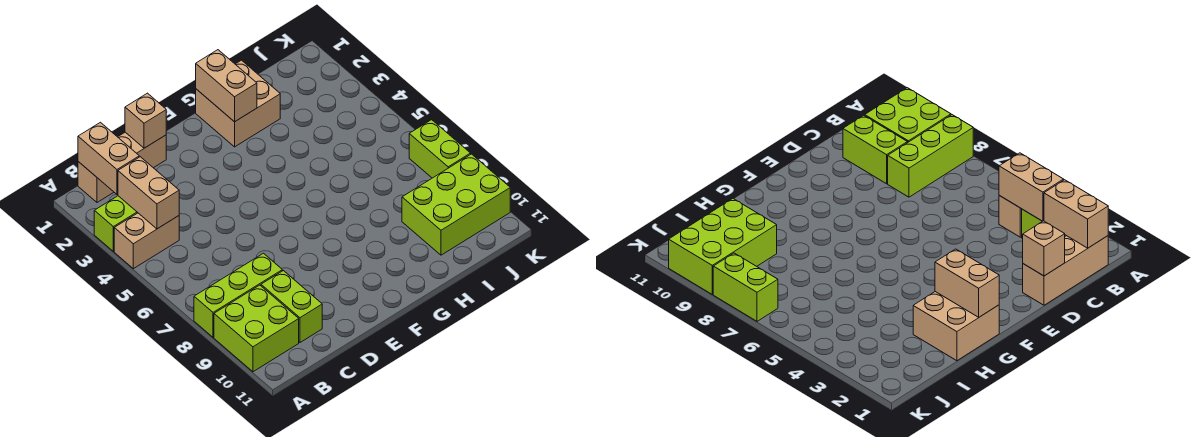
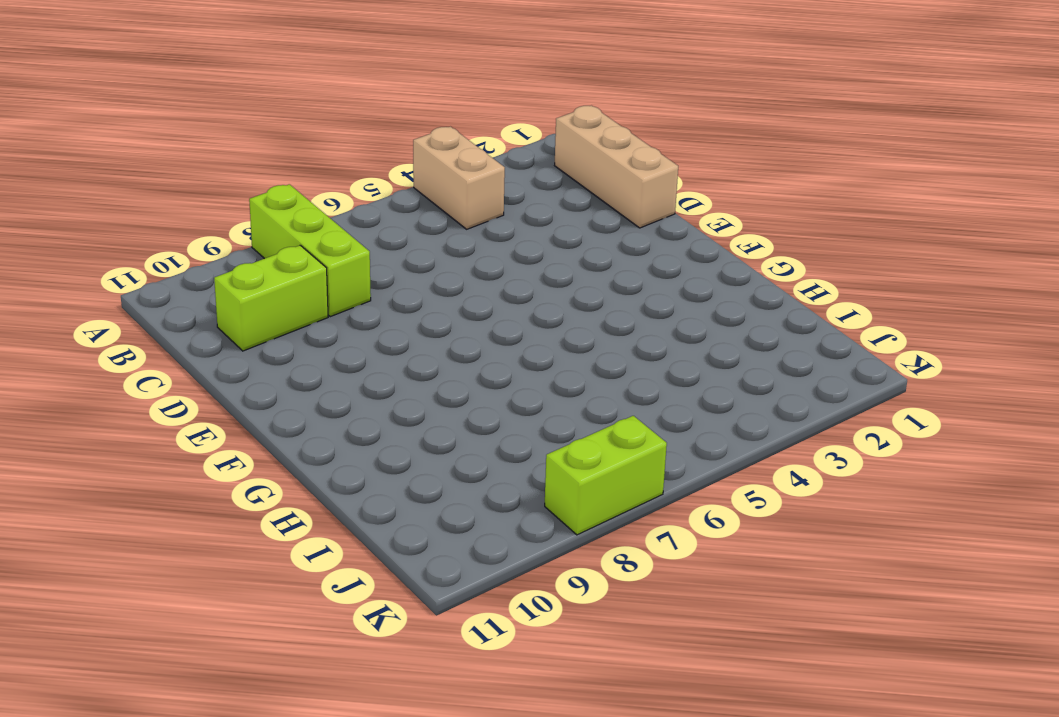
none -> lime 1x2 brick [94,196,138,251]
none -> lime 2x2 brick [214,285,299,372]
none -> tan 2x2 brick [196,60,280,147]

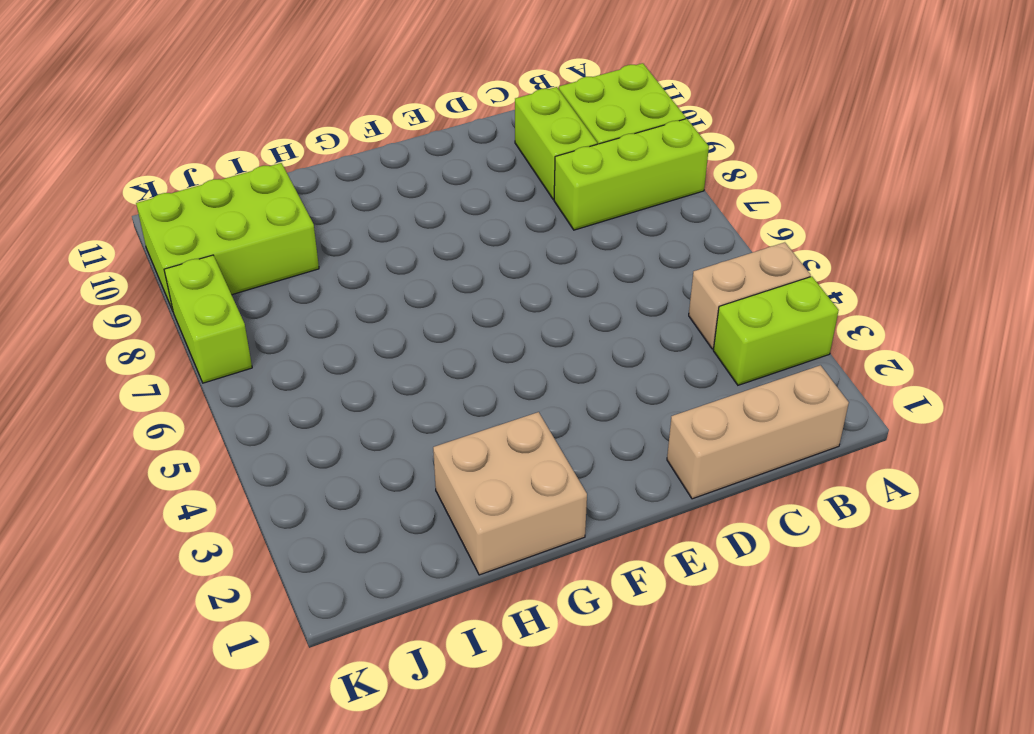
none -> tan 1x2 brick [78,122,139,194]
none -> tan 1x2 brick [118,157,179,229]
none -> tan 1x1 brick [125,93,166,148]

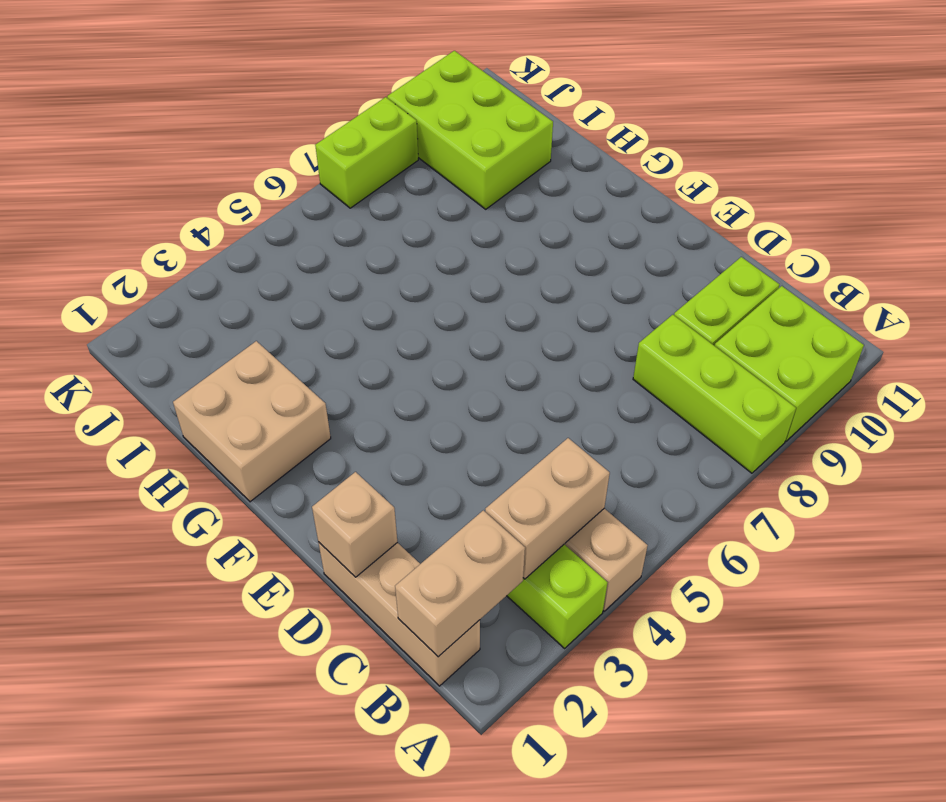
none -> tan 1x2 brick [196,50,257,122]

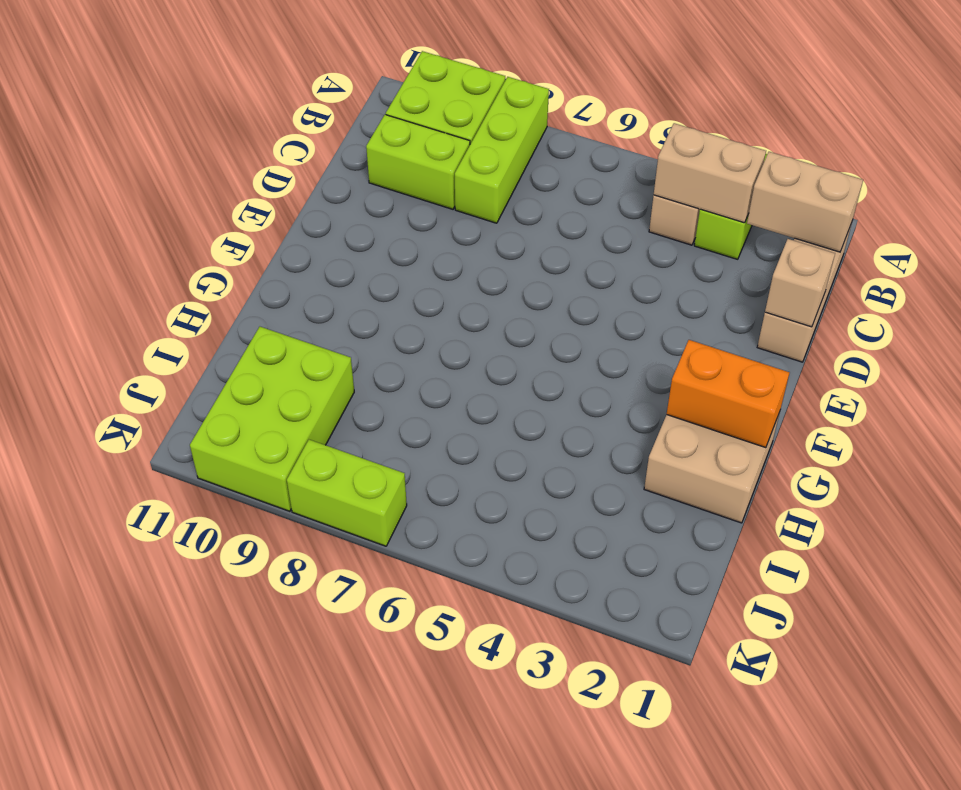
orange 1x2 brick [667,340,789,448] -> tan 1x2 brick [196,50,257,122]

